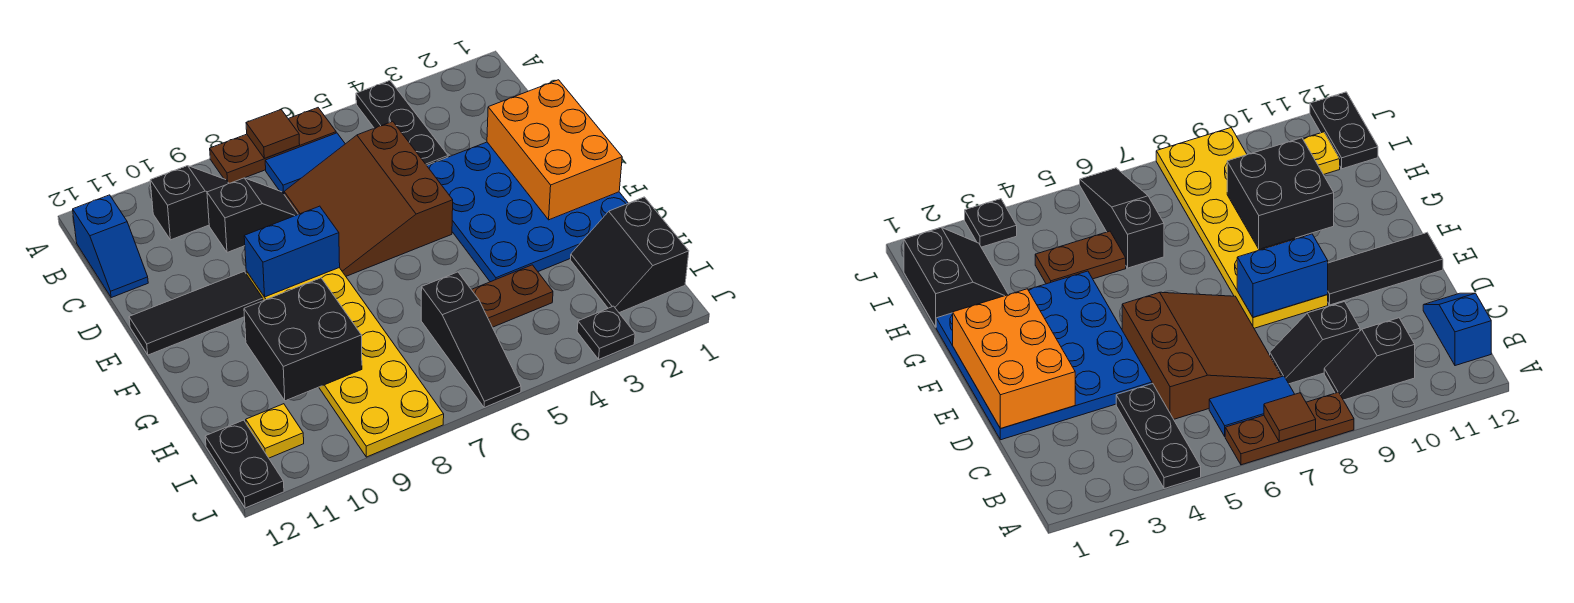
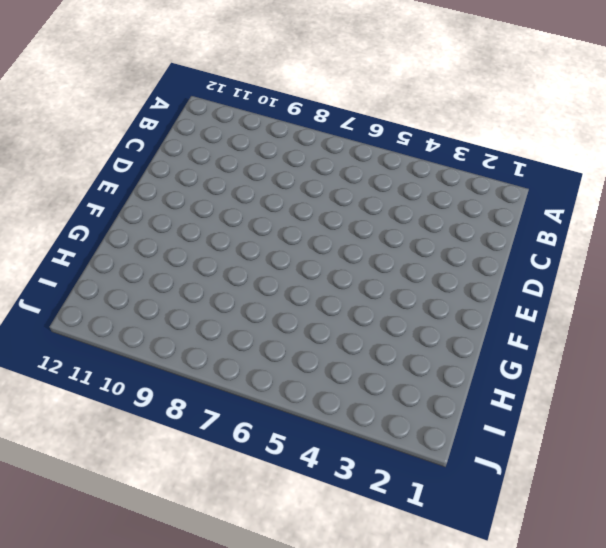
none -> black 1x3 plate [356,81,448,165]
none -> brown 1x3 plate [210,108,336,183]
none -> blue 1x2 tile [265,133,345,194]

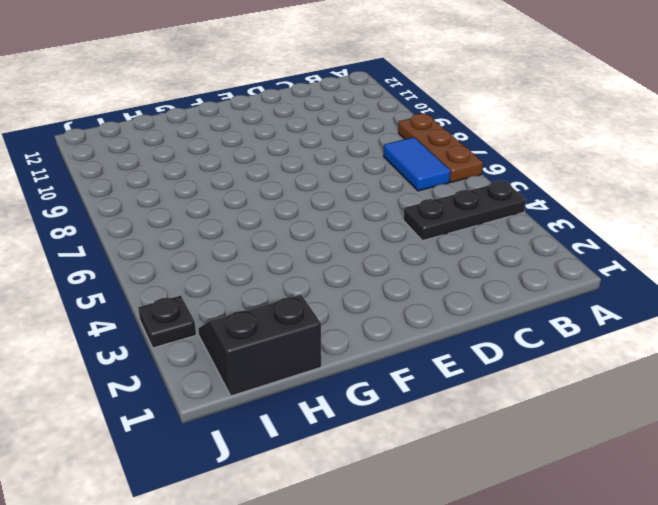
none -> black 1x2 slope [150,166,229,240]
none -> blue 1x2 slope [73,195,148,298]
none -> brown 3x3 slope [284,121,453,276]

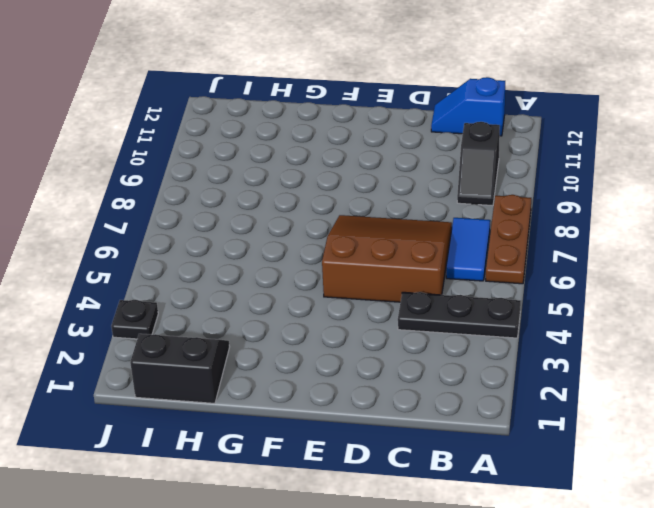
none -> black 1x2 slope [207,178,298,252]
none -> blue 4x4 plate [427,142,628,282]
none -> yellow 2x6 plate [246,268,444,457]

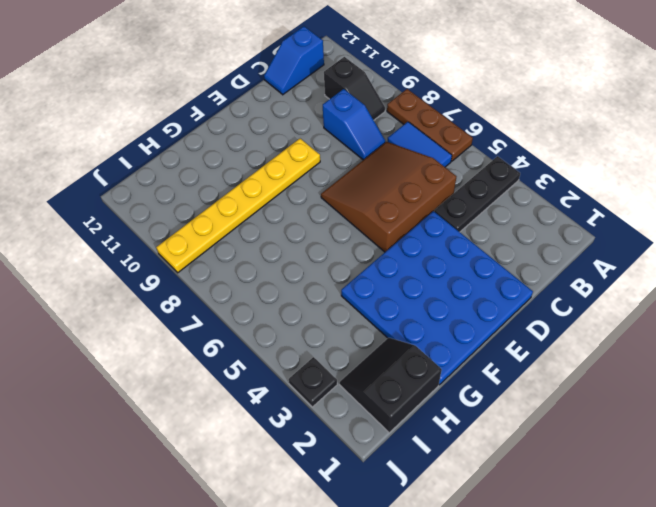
blue 1x2 slope [323,89,385,160] -> black 1x2 slope [207,178,298,252]
yellow 1x6 plate [156,139,320,273] -> yellow 2x6 plate [246,268,444,457]
none -> black 1x3 tile [129,272,263,355]
none -> brown 1x2 plate [471,265,553,327]
none -> black 1x3 slope [421,272,521,408]

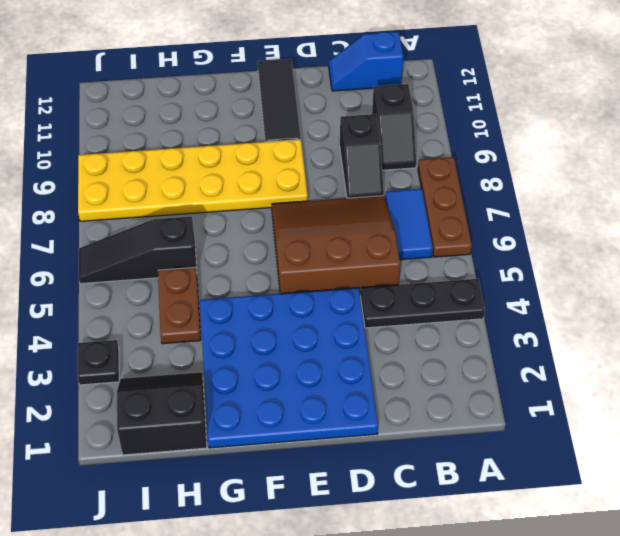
none -> yellow 1x1 plate [246,404,304,458]
none -> black 1x2 plate [205,420,284,508]
none -> brown 1x1 tile [246,110,300,158]

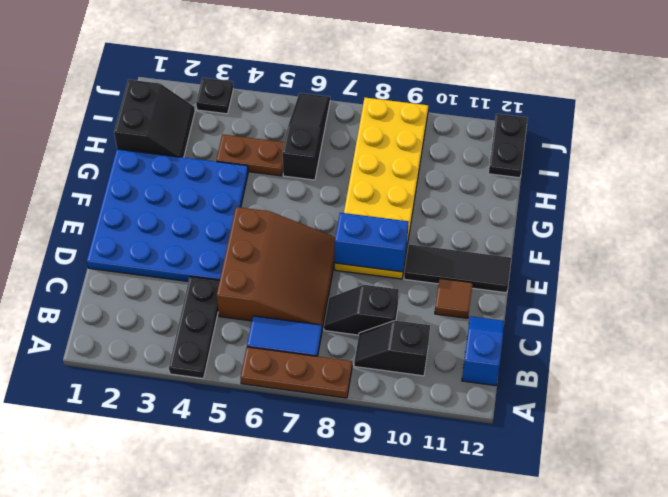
brown 1x1 tile [435,278,473,318] -> brown 1x1 tile moved to [246,110,300,158]
none -> yellow 1x1 plate [246,404,304,458]
none -> orange 2x3 brick [487,80,622,220]
none -> black 2x2 brick [244,278,362,401]

